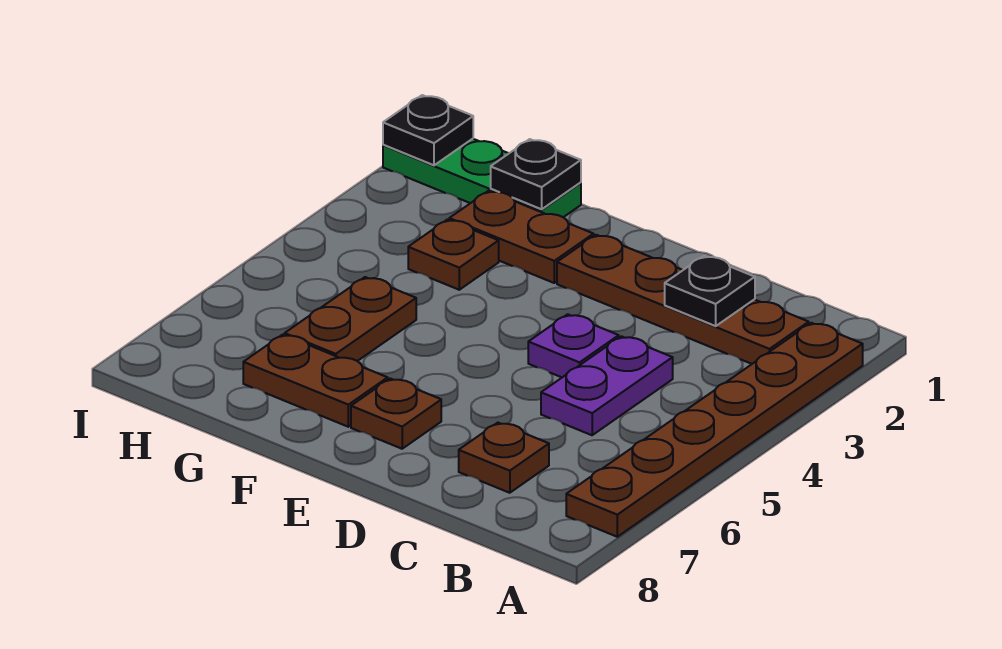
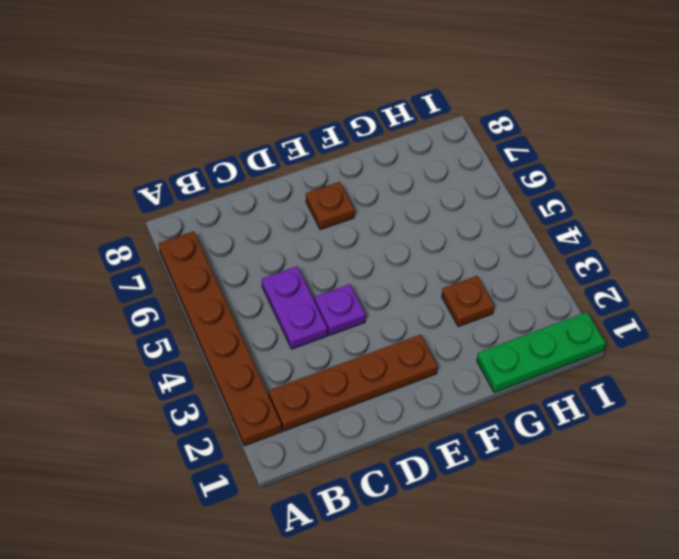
none -> brown 1x1 plate [459,423,549,493]
none -> brown 1x2 plate [449,191,594,283]
none -> brown 1x2 plate [243,335,388,427]

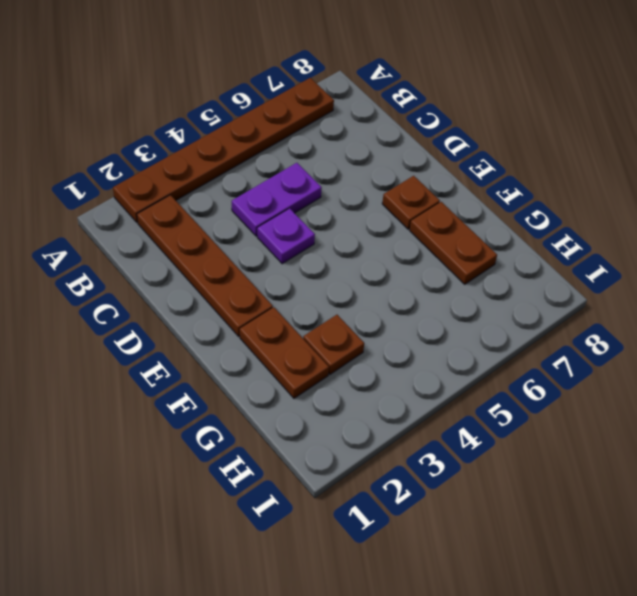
none -> brown 1x1 plate [459,423,549,493]
none -> green 1x3 plate [383,139,581,217]
none -> brown 1x2 plate [285,277,416,361]

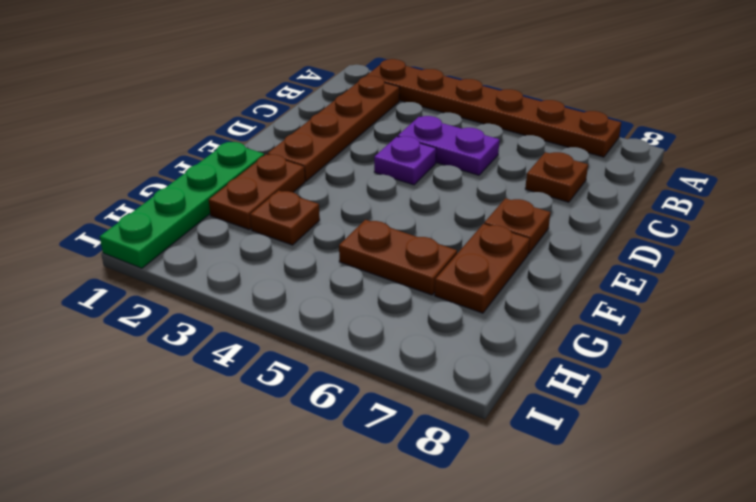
green 1x4 plate [100,142,264,268] -> green 1x3 plate [383,139,581,217]
none -> black 1x1 plate [665,256,755,326]
none -> black 1x1 plate [491,139,581,209]
none -> black 1x1 plate [383,95,473,165]

